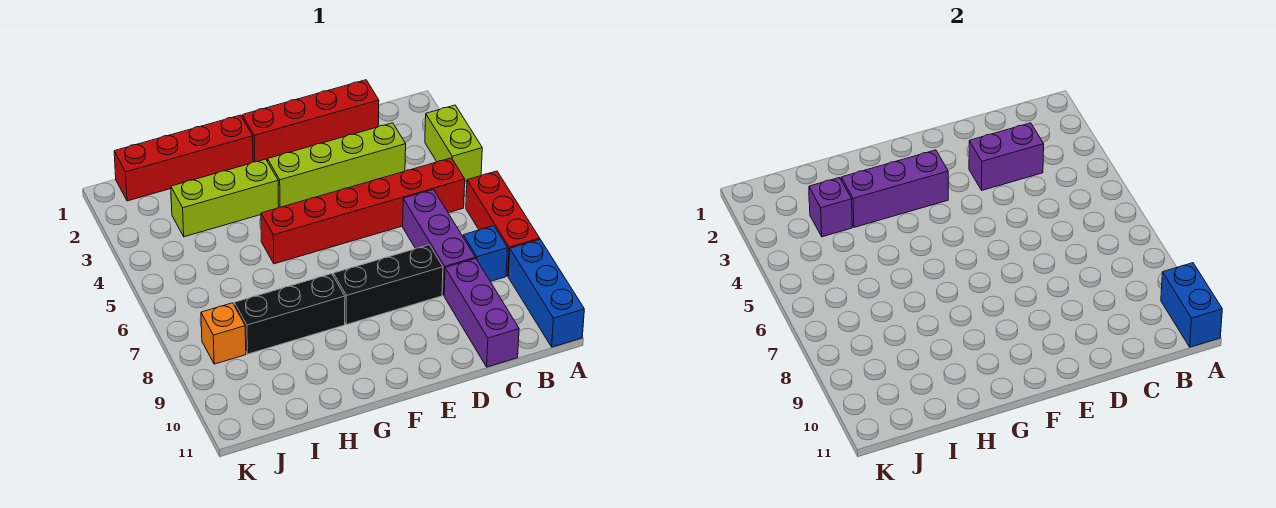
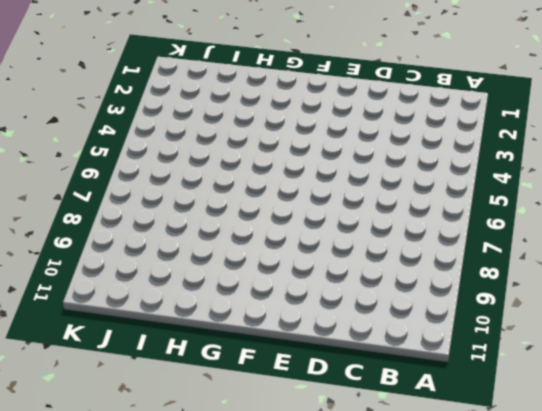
none -> lime 1x2 brick [425,105,482,181]
none -> red 1x3 brick [466,171,540,276]
none -> blue 1x3 brick [508,240,584,347]

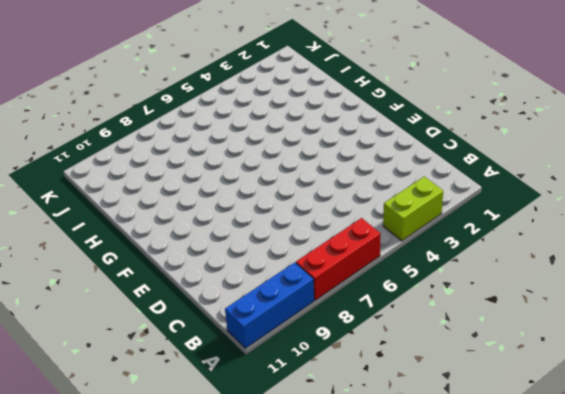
none -> red 1x6 brick [261,158,465,264]
none -> blue 1x1 brick [463,226,508,282]
none -> red 1x4 brick [242,80,379,162]

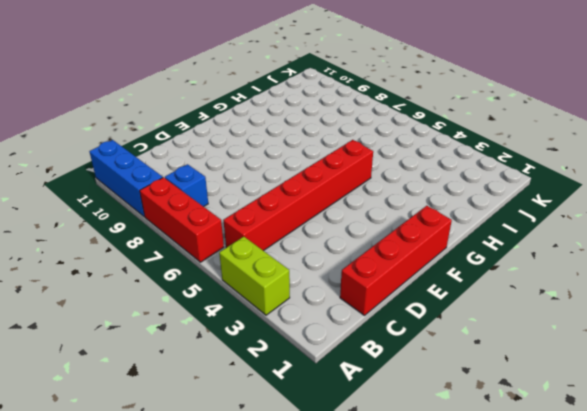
none -> lime 1x4 brick [268,123,406,207]
none -> purple 1x3 brick [403,190,475,295]
none -> purple 1x3 brick [444,258,519,367]

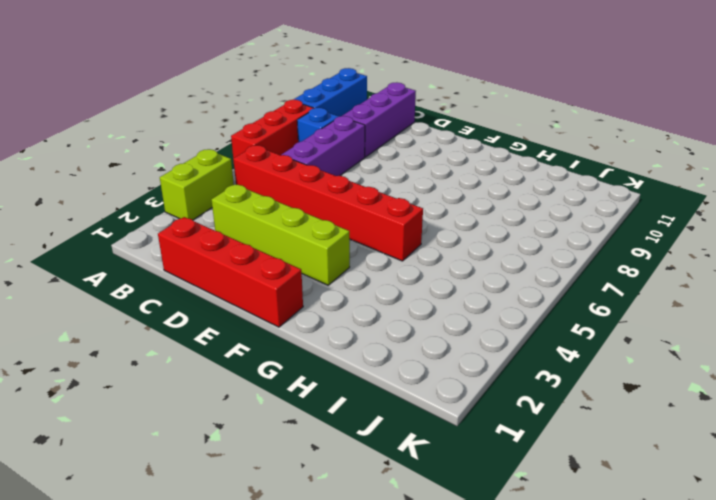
none -> black 1x3 brick [333,245,443,325]
none -> red 1x4 brick [114,115,253,201]
none -> lime 1x3 brick [171,159,279,237]

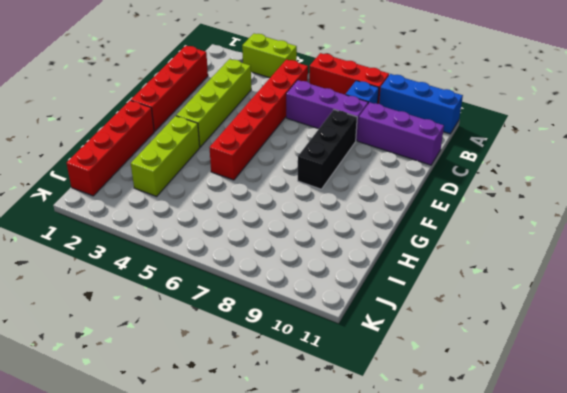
none -> black 1x3 brick [234,274,345,354]
none -> orange 1x1 brick [201,303,246,364]
none -> blue 1x2 brick [1161,263,1222,347]

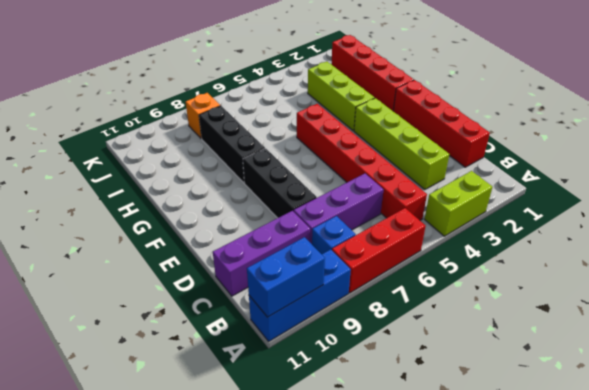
none -> purple 1x2 brick [969,123,1044,190]
none -> purple 1x3 brick [841,150,948,227]
none -> purple 1x1 brick [809,178,852,237]

